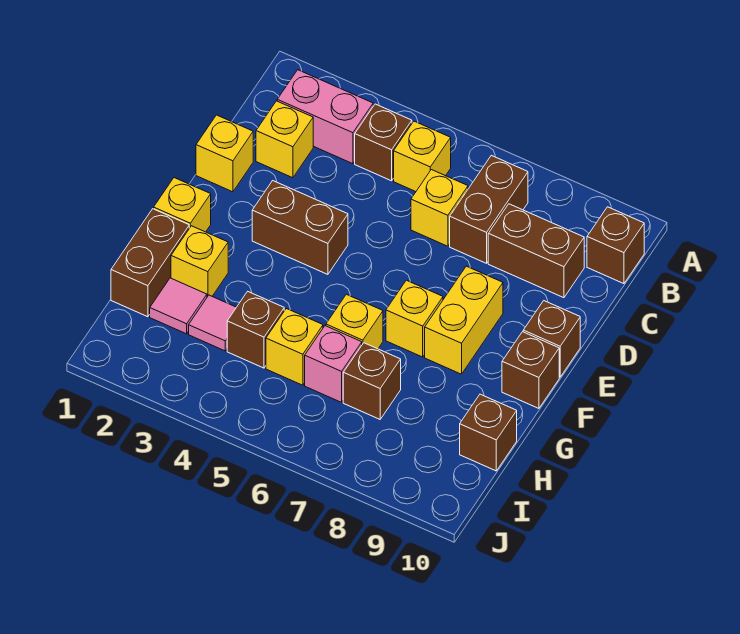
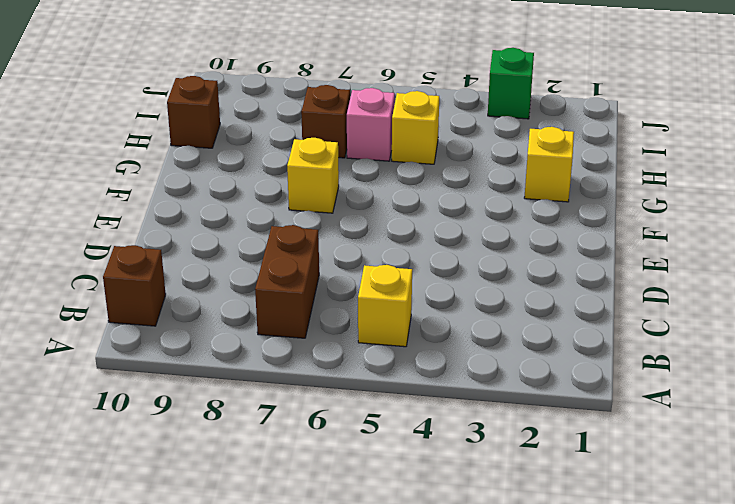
green 1x1 brick [488,48,534,119] -> none
none -> pink 1x2 brick [277,70,373,164]
none -> brown 1x1 brick [355,104,412,181]
none -> yellow 1x1 brick [256,101,313,178]

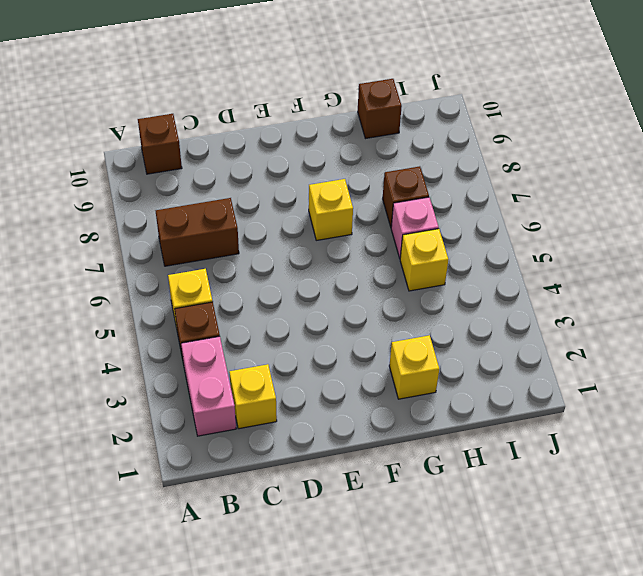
none -> yellow 1x1 brick [411,170,468,246]
none -> brown 1x2 brick [488,204,584,298]
none -> yellow 1x1 brick [196,115,253,192]

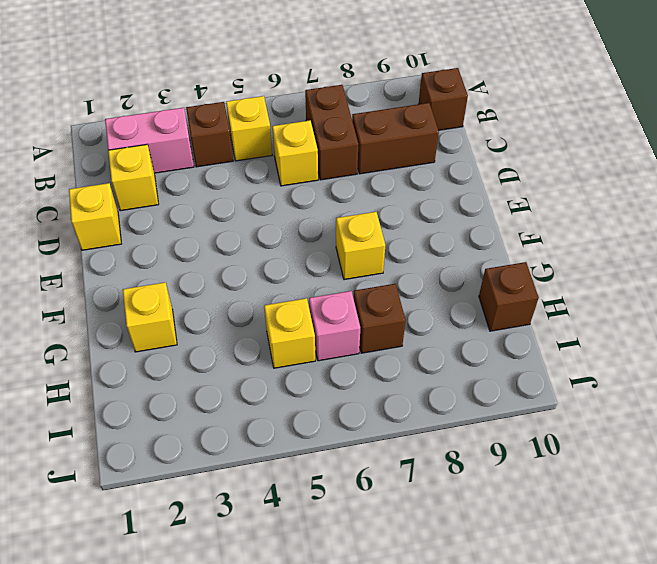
none -> brown 1x2 brick [252,181,348,274]
none -> yellow 1x2 brick [425,266,503,374]
none -> brown 1x1 brick [523,301,580,377]

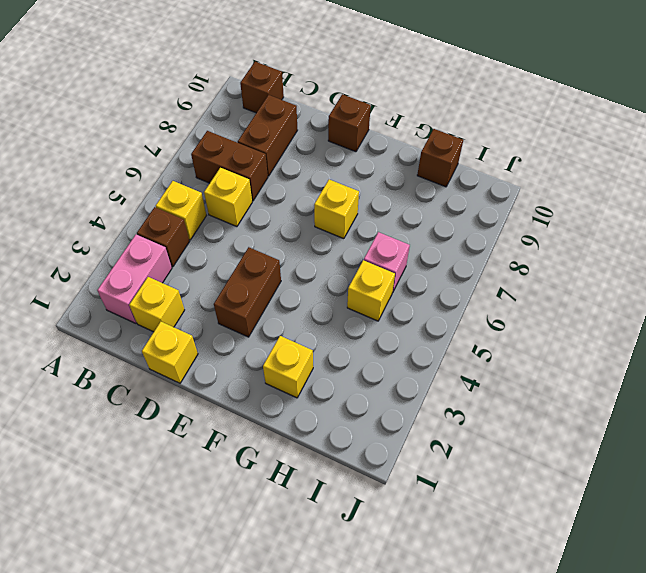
none -> yellow 1x2 brick [425,266,503,374]
none -> yellow 1x1 brick [154,178,211,232]
none -> brown 1x1 brick [502,332,559,408]

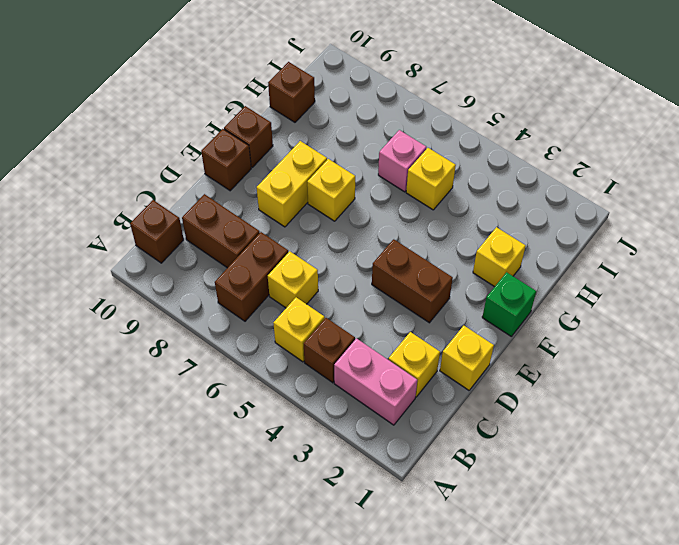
green 1x1 brick [482,272,536,337] -> yellow 1x1 brick [154,178,211,232]
none -> brown 1x2 brick [111,209,189,317]
none -> yellow 1x1 brick [326,294,383,349]
none -> pink 1x1 tile [150,278,207,334]

